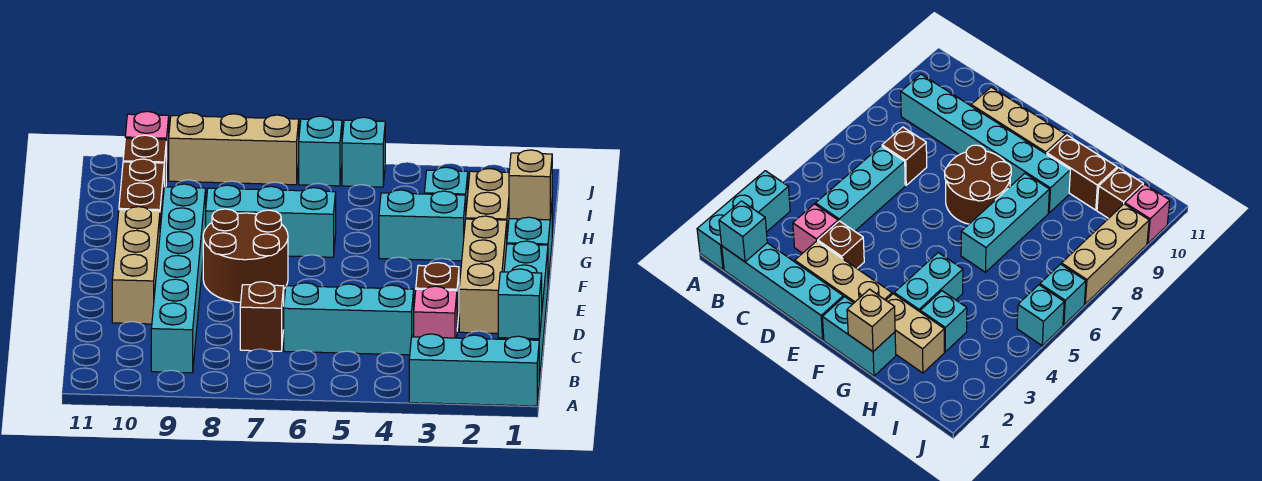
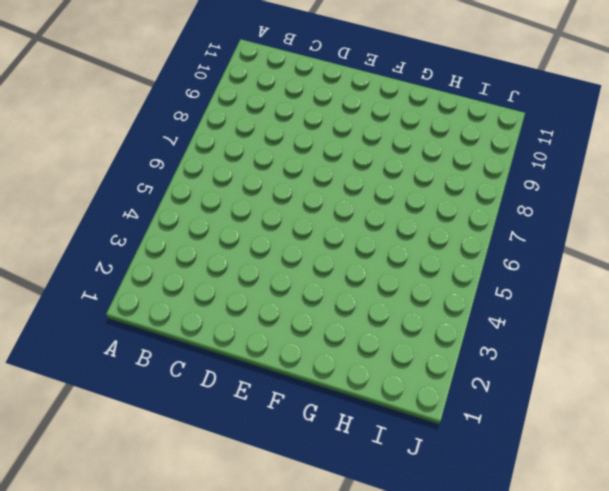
none -> cyan 1x3 brick [409,334,539,406]
none -> cyan 1x4 brick [498,241,548,382]
none -> cyan 1x6 brick [151,184,206,373]

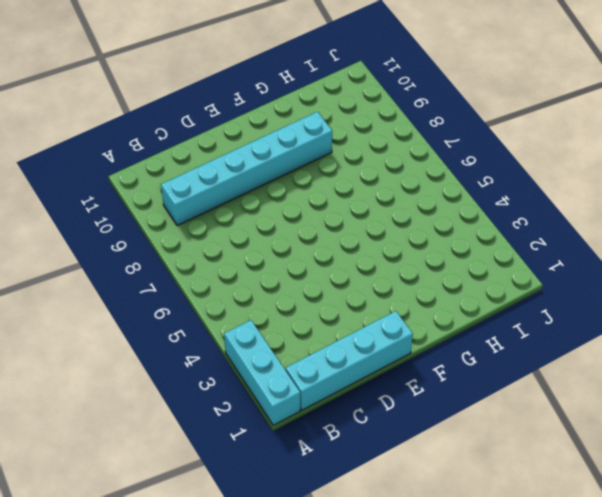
none -> pink 1x1 brick [414,286,457,338]
none -> cyan 1x3 brick [284,283,414,355]
none -> brown 1x1 brick [240,282,284,351]

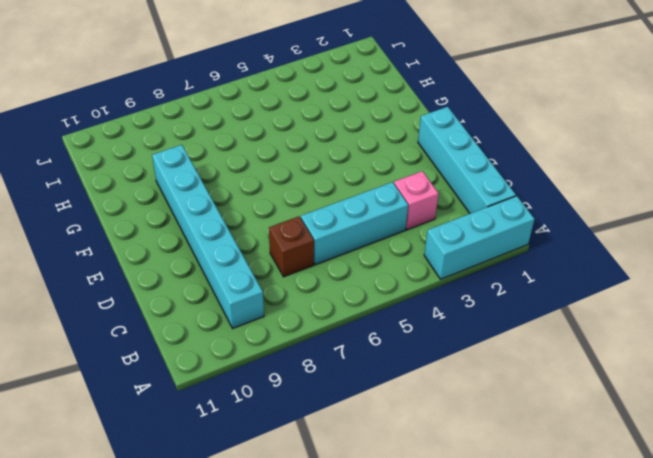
none -> tan 1x3 brick [459,216,507,333]
none -> brown 1x1 brick [416,263,459,328]
none -> tan 1x3 brick [112,207,160,324]

